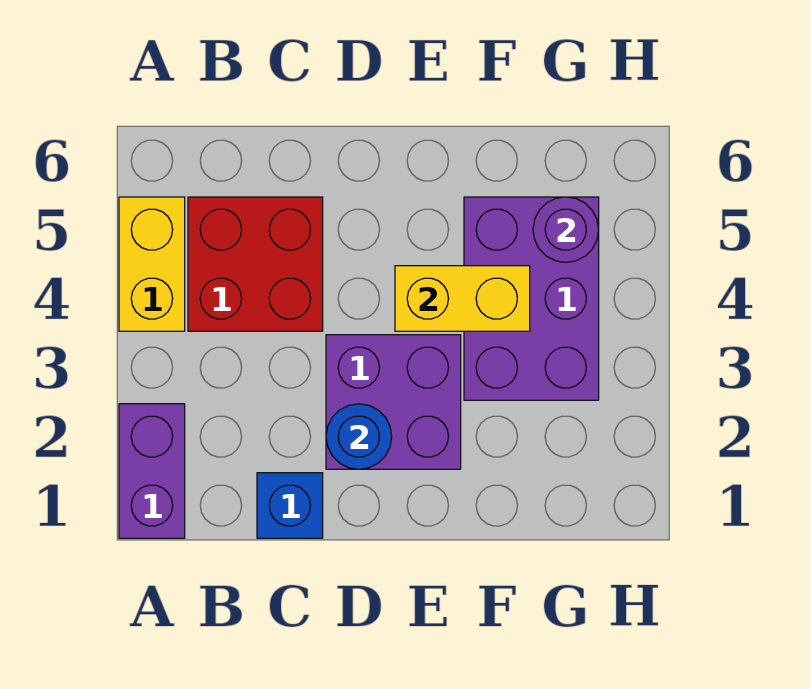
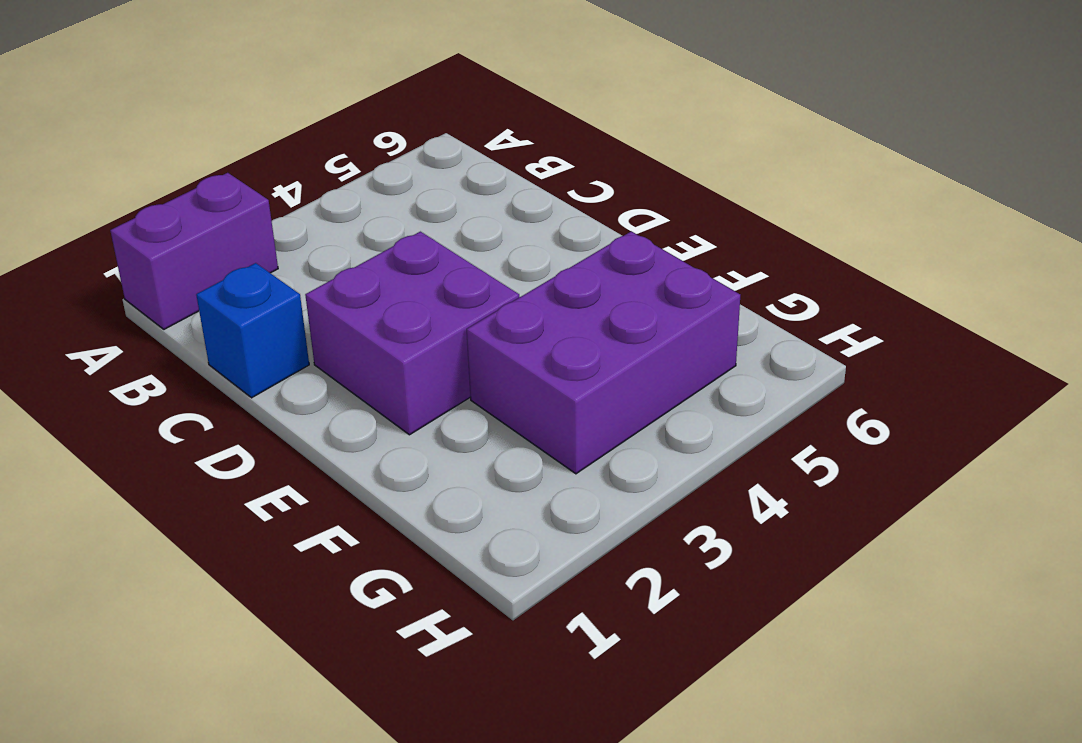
none -> yellow 1x2 brick [119,197,185,331]
none -> red 2x2 brick [188,197,323,331]

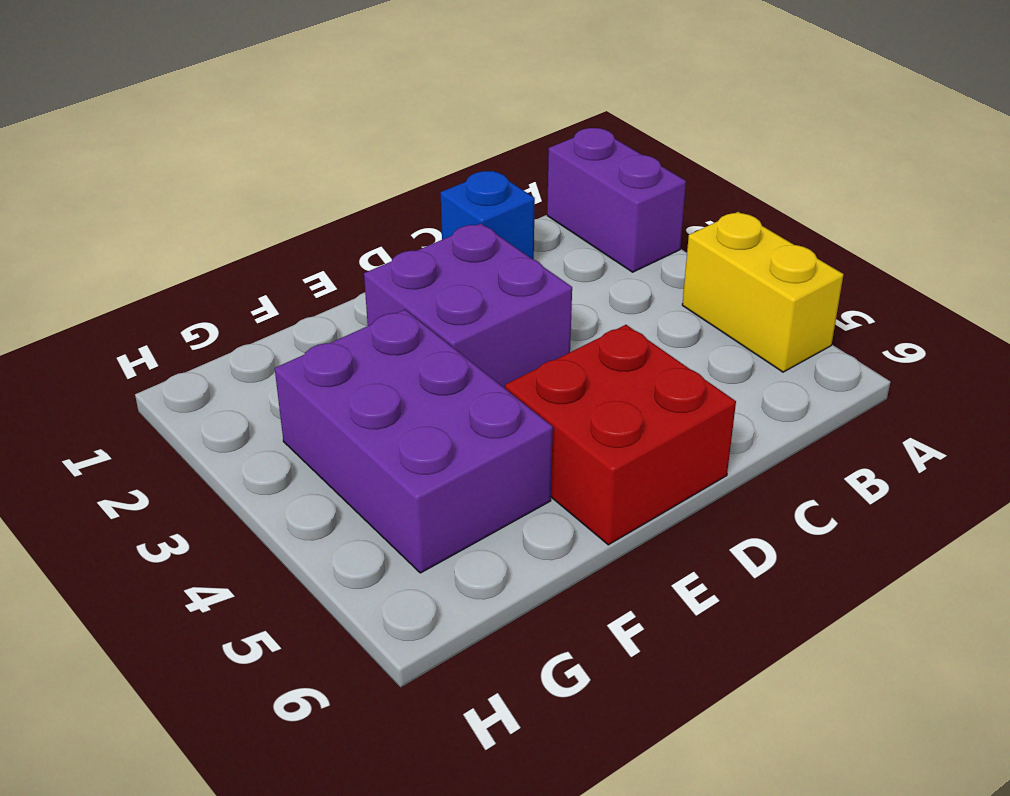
red 2x2 brick [505,325,736,545] -> red 2x2 brick moved to [188,197,323,331]
none -> blue 1x1 round brick [326,404,392,469]
none -> yellow 1x2 brick [395,266,530,331]

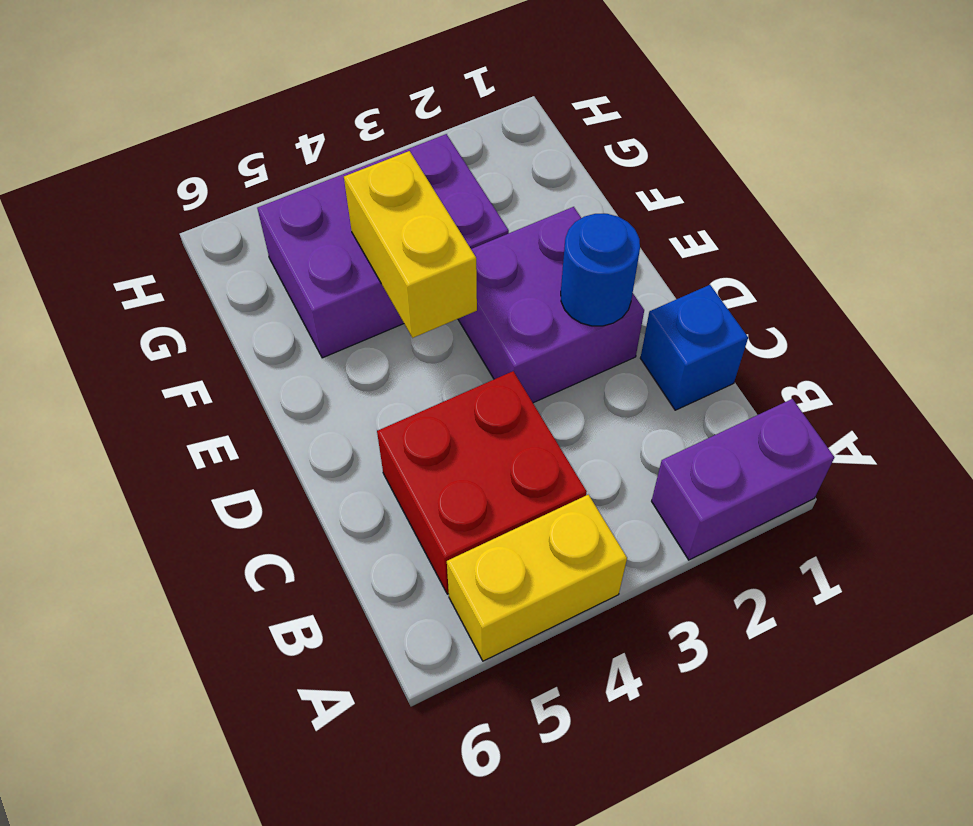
none -> purple 1x1 round brick [533,197,599,262]

